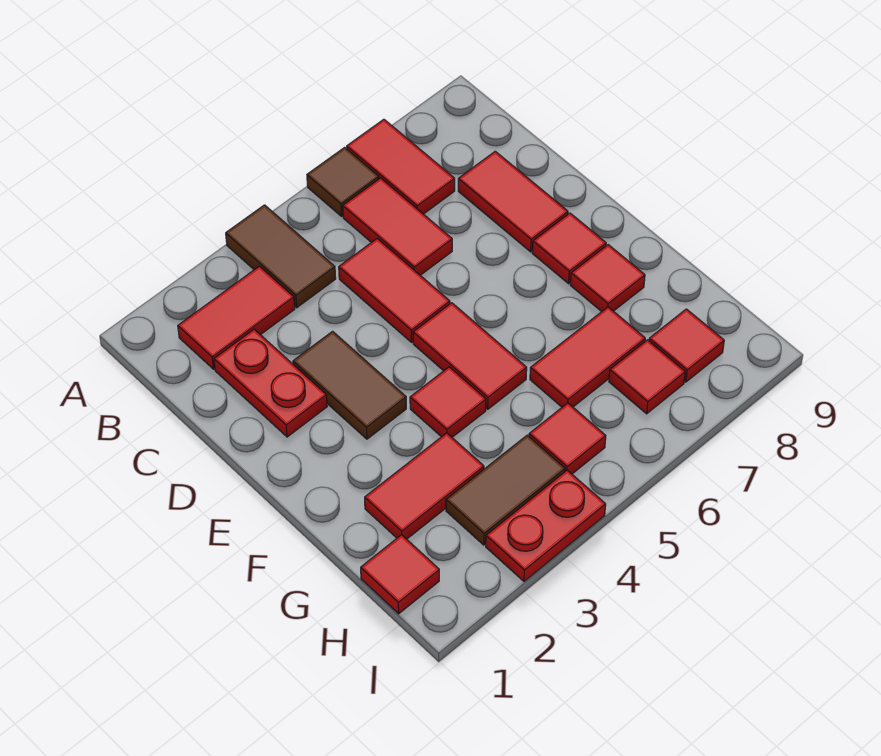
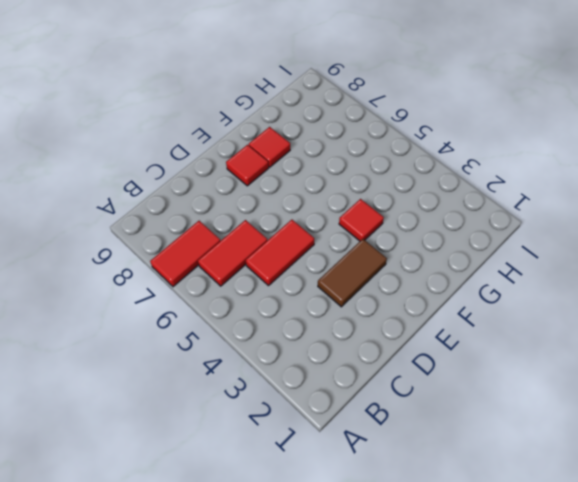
none -> brown 1x2 tile [226,205,336,308]
none -> brown 1x1 tile [307,147,379,216]
none -> red 1x2 tile [178,266,295,369]

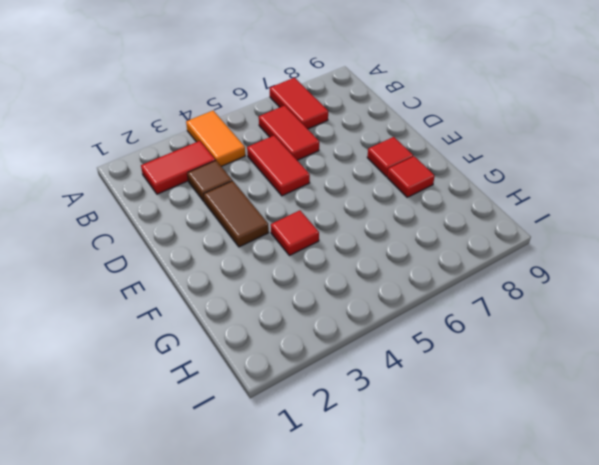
orange 1x2 tile [186,111,245,166] -> brown 1x2 tile [226,205,336,308]
brown 1x1 tile [187,160,232,202] -> brown 1x1 tile moved to [307,147,379,216]
none -> red 1x2 plate [214,329,327,437]
none -> red 1x2 tile [458,151,568,252]
none -> red 1x2 tile [413,303,527,409]

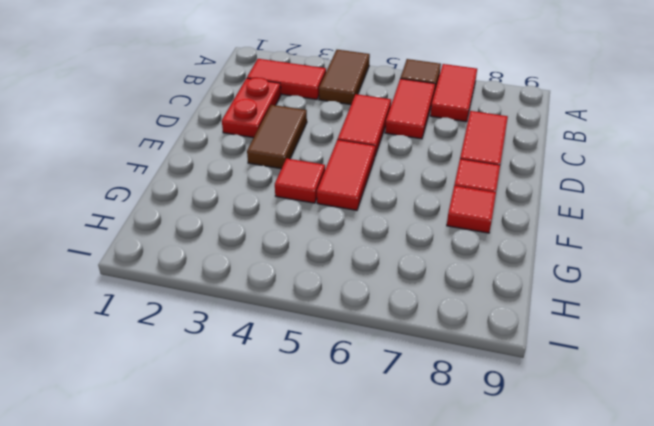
none -> red 1x2 tile [365,433,484,539]
none -> red 1x2 tile [530,307,645,407]
none -> red 1x1 tile [361,535,439,614]

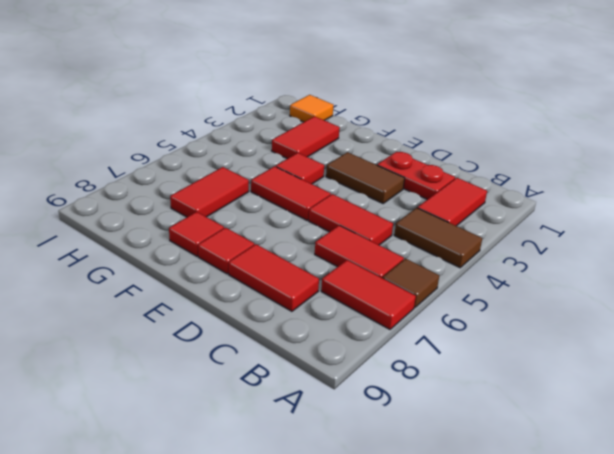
orange 1x1 tile [290,95,334,122] -> red 1x1 tile [361,535,439,614]
none -> brown 1x2 tile [446,435,565,545]
none -> red 1x1 tile [529,403,606,474]
none -> red 1x1 tile [609,340,685,414]

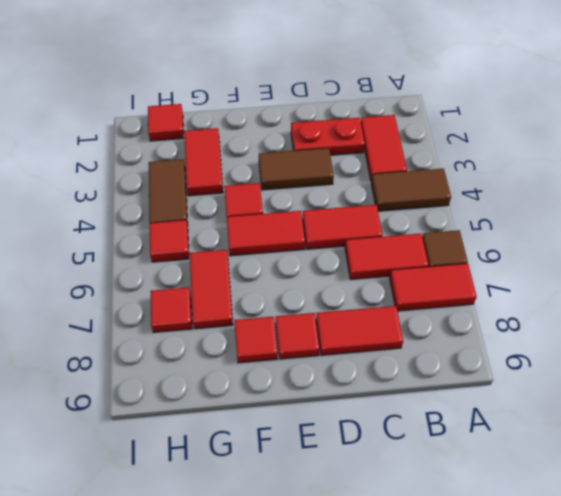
none -> red 1x1 tile [649,309,724,382]
none -> red 1x2 plate [486,470,606,581]

